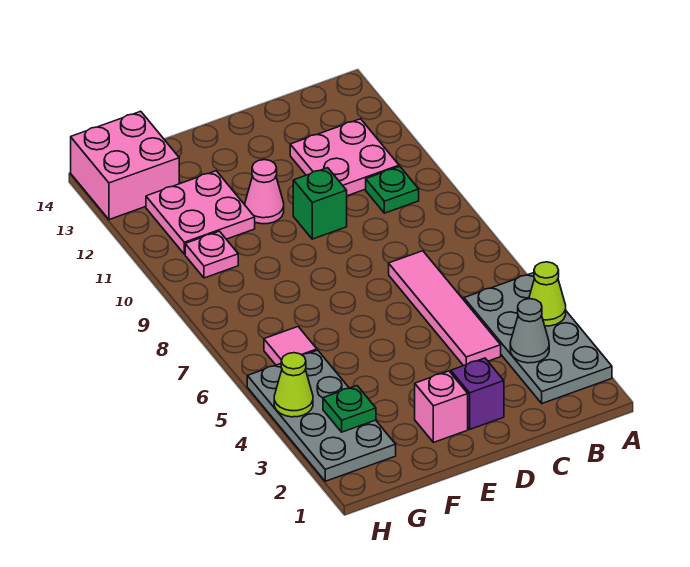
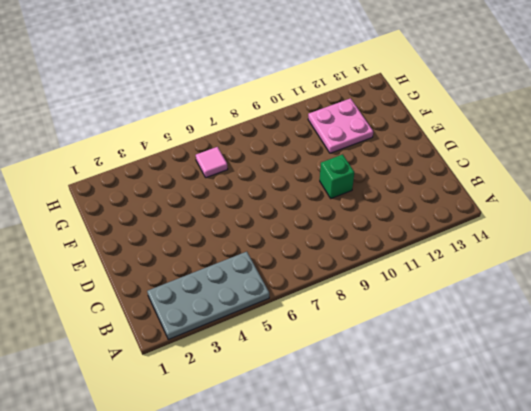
none -> green 1x1 plate [366,167,419,213]
none -> pink 2x2 plate [290,119,399,196]
none -> pink 1x4 tile [389,251,501,366]

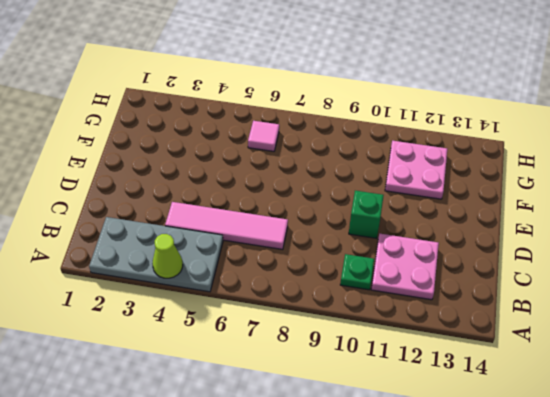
none -> purple 1x1 brick [451,358,504,429]
none -> pink 1x1 brick [415,371,468,442]
none -> pink 1x1 cone [245,160,284,224]

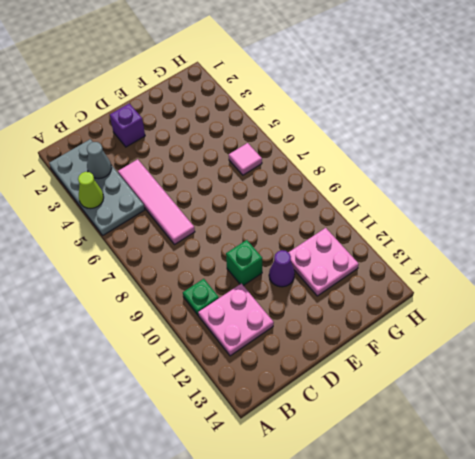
purple 1x1 cone [269,250,295,287] -> pink 1x1 cone [245,160,284,224]
none -> pink 1x1 brick [415,371,468,442]
none -> grey 2x4 plate [247,350,396,481]
none -> pink 1x1 plate [185,231,238,278]

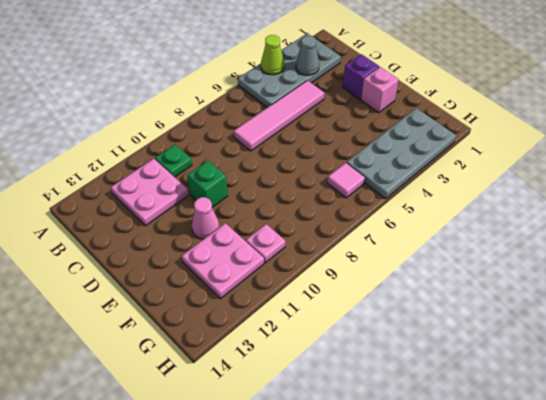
none -> pink 2x2 brick [71,111,179,220]
none -> green 1x1 plate [323,386,376,432]
none -> lime 1x1 cone [274,353,313,417]

